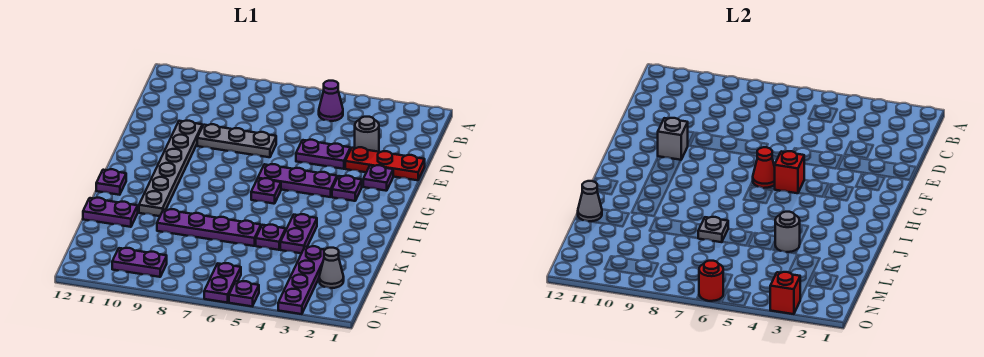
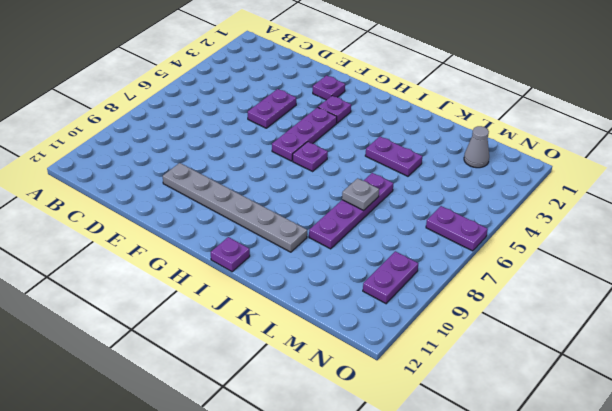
none -> purple 1x1 cone [319,81,343,121]
none -> grey 1x1 round brick [355,117,379,152]
none -> red 1x3 plate [345,147,425,180]

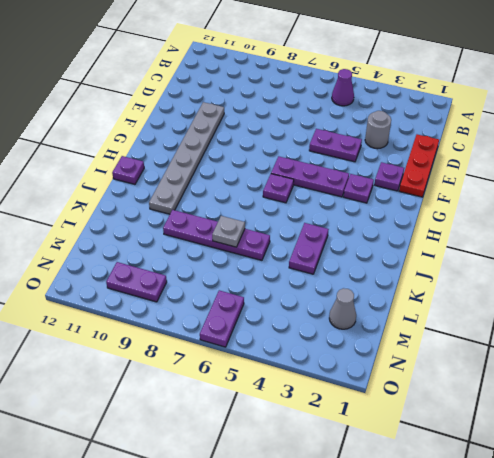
red 1x3 plate [399,134,439,197] -> red 1x3 plate turned to [345,147,425,180]
none -> grey 1x3 plate [197,124,276,157]
none -> purple 1x1 plate [256,225,286,250]
none -> purple 1x2 plate [83,198,138,227]

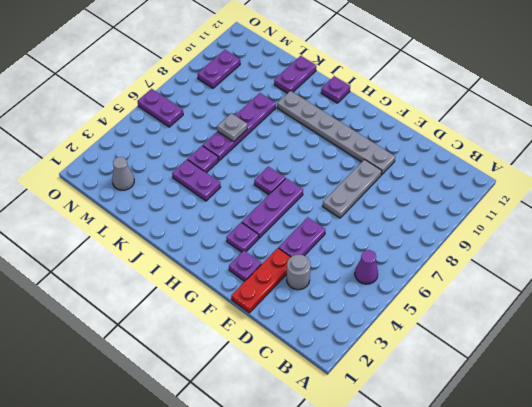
none -> purple 1x4 plate [278,246,324,314]
none -> purple 1x1 plate [229,281,259,306]
none -> grey 1x1 brick [658,118,688,160]

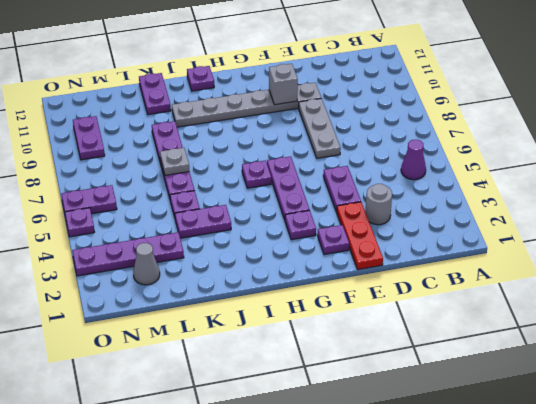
none -> red 1x1 brick [774,151,804,193]
none -> red 1x1 cone [753,147,775,188]
none -> grey 1x1 round brick [775,212,800,252]

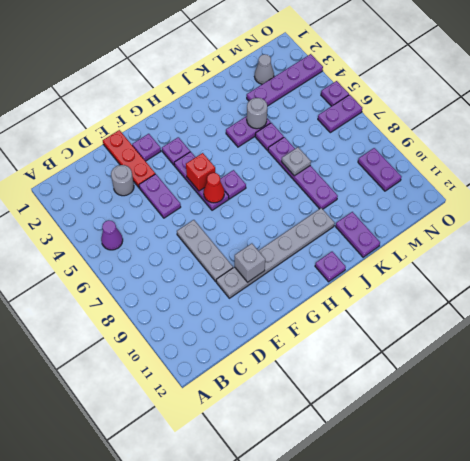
none -> grey 1x1 cone [578,181,602,221]
none -> red 1x1 brick [770,272,800,314]
none -> red 1x1 round brick [699,261,723,301]

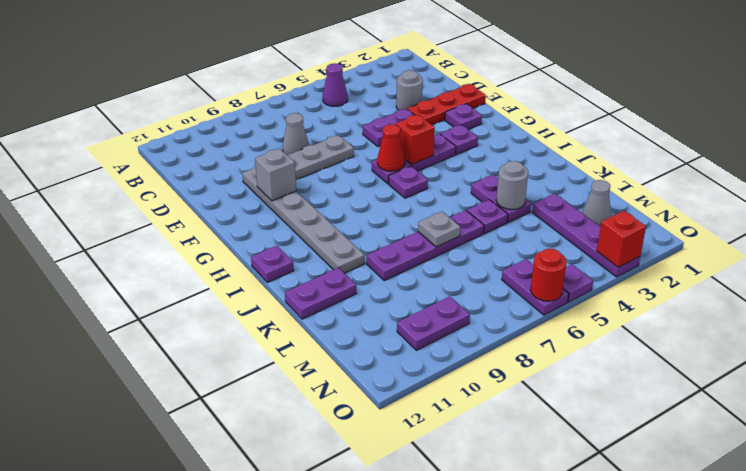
grey 1x1 cone [283,113,309,155] -> grey 1x1 cone moved to [578,181,602,221]

